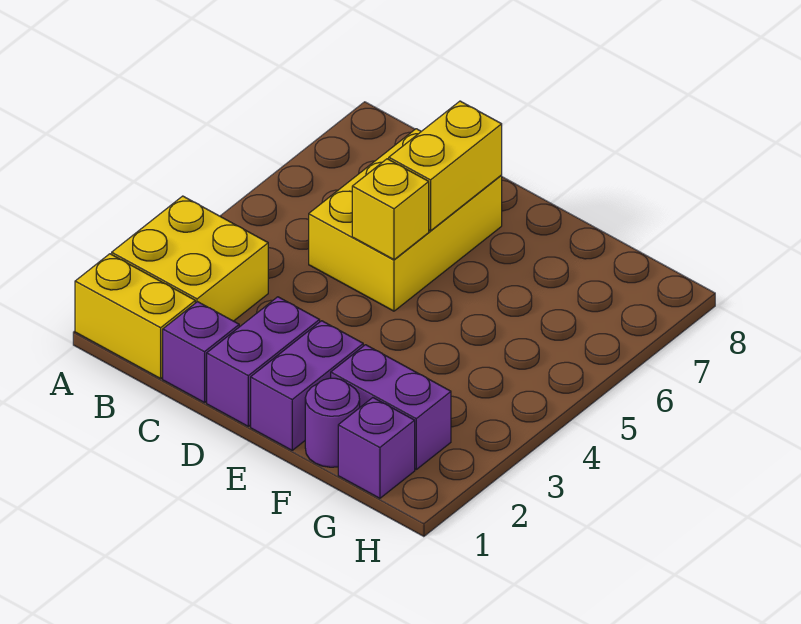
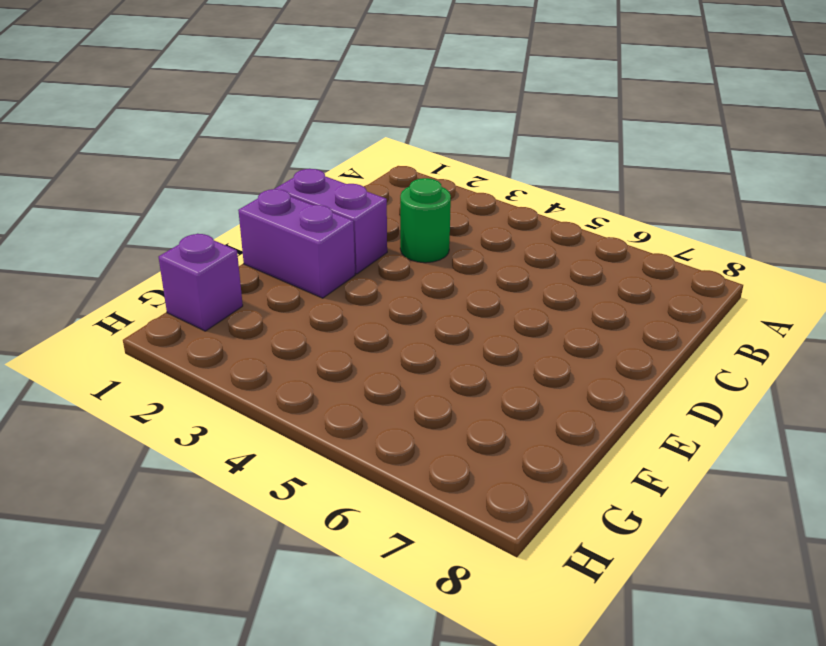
green 1x1 round brick [400,178,451,263] -> none
none -> yellow 1x2 brick [75,254,195,379]
none -> yellow 2x2 brick [112,196,268,321]

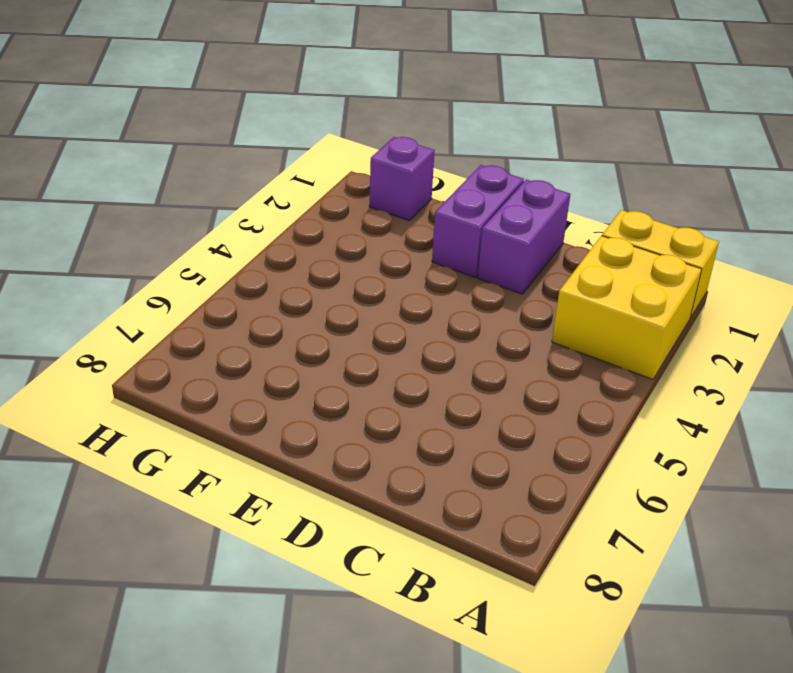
none -> purple 1x1 brick [163,302,239,403]
none -> yellow 2x3 brick [309,129,502,311]

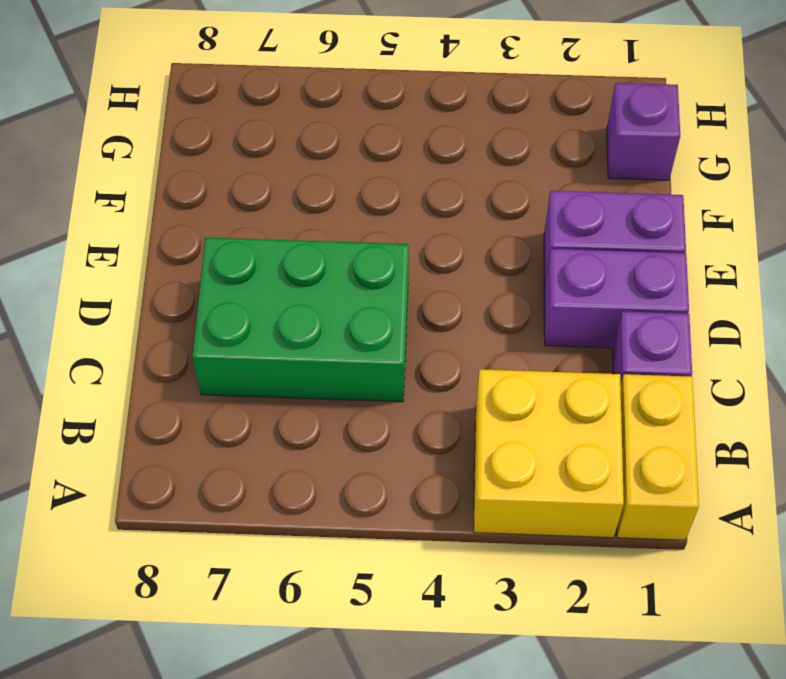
green 2x3 brick [193,238,409,402] -> yellow 2x3 brick [309,129,502,311]
none -> purple 1x1 round brick [305,378,360,467]
none -> purple 1x2 brick [331,345,451,469]

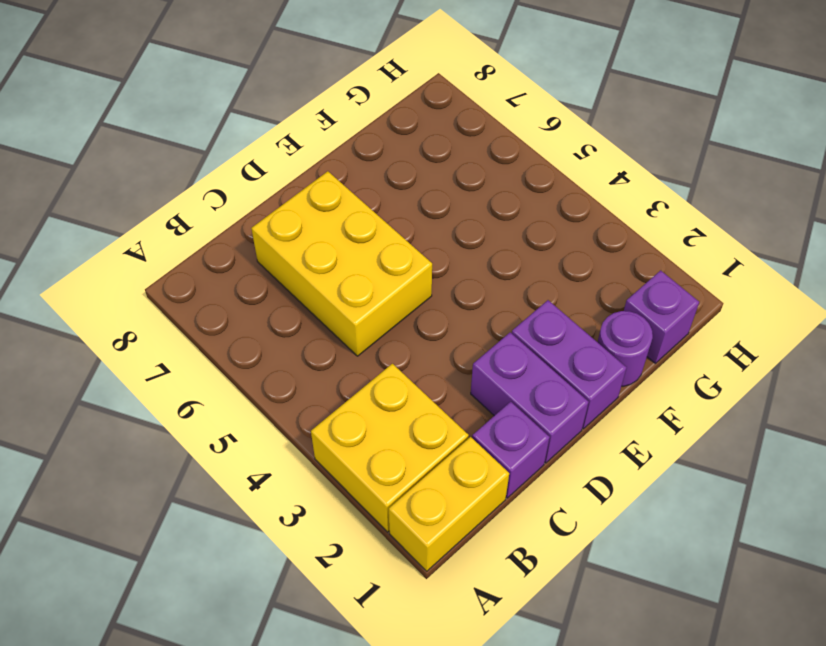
none -> purple 1x2 brick [331,345,451,469]
none -> yellow 1x1 brick [352,159,429,260]

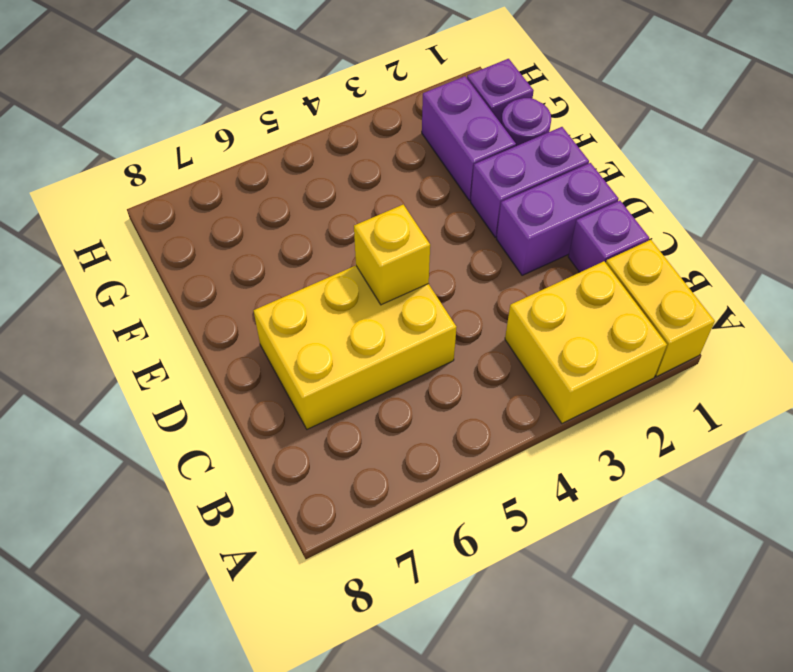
none -> yellow 1x2 brick [389,101,502,231]

